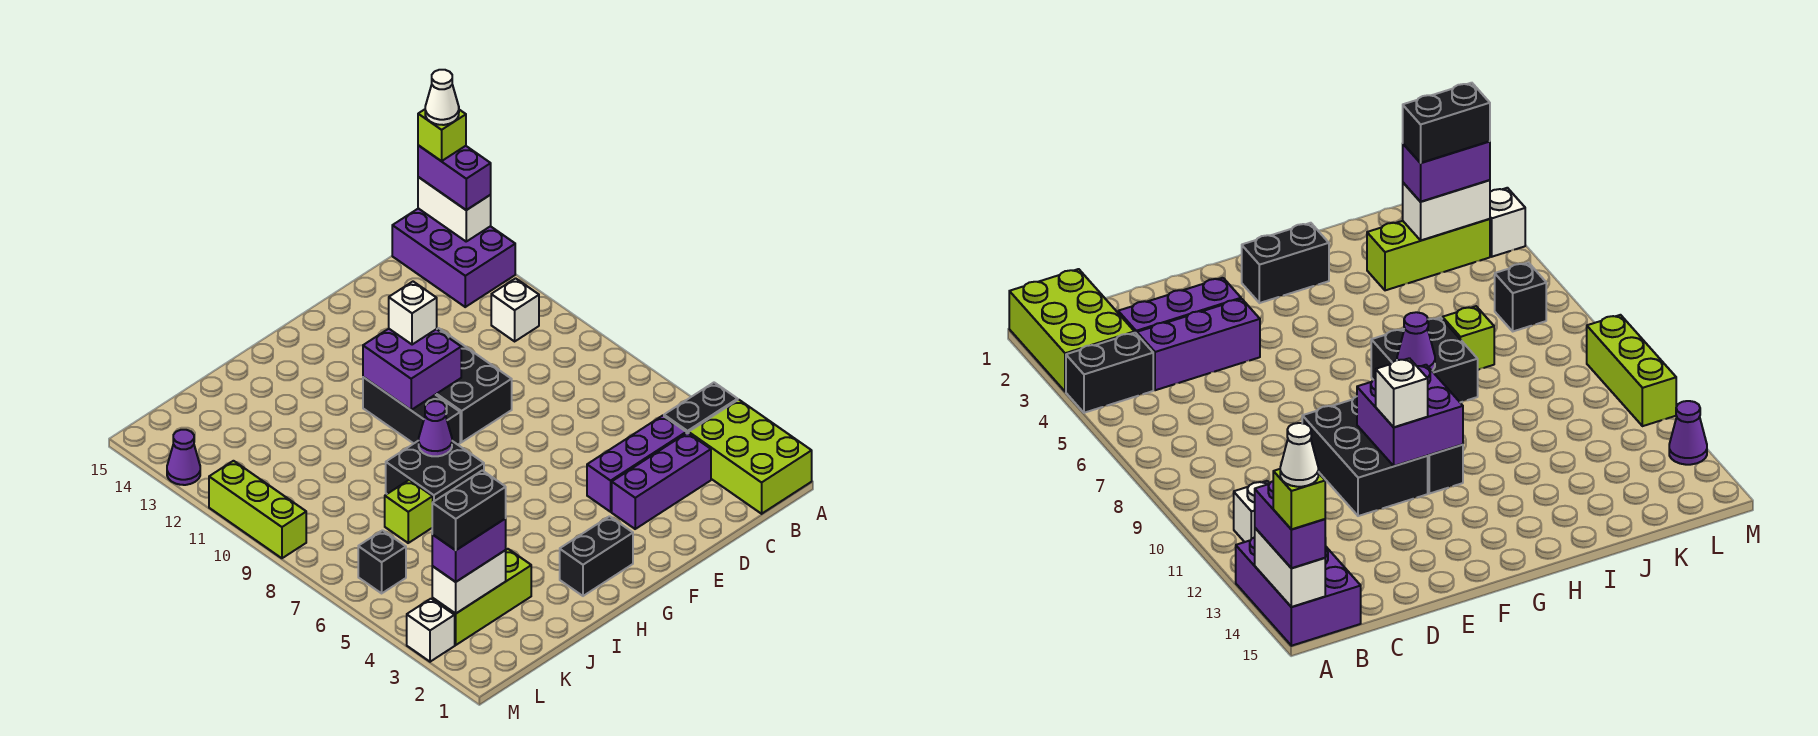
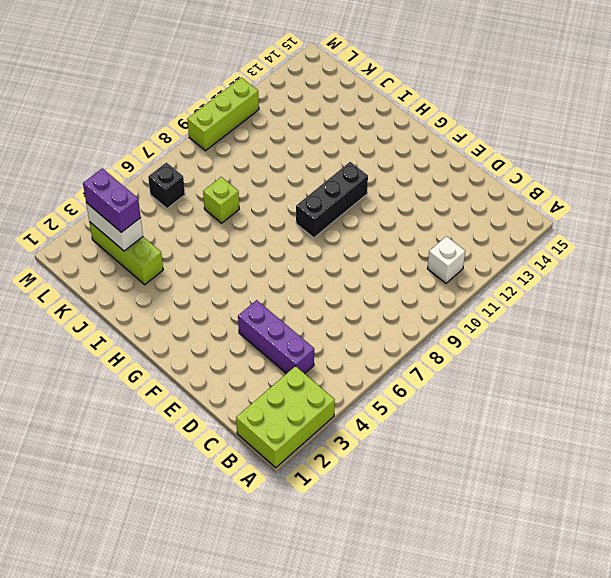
none -> black 1x2 brick [664,383,738,433]
none -> purple 2x3 brick [392,208,515,307]
none -> purple 1x3 brick [612,433,711,529]

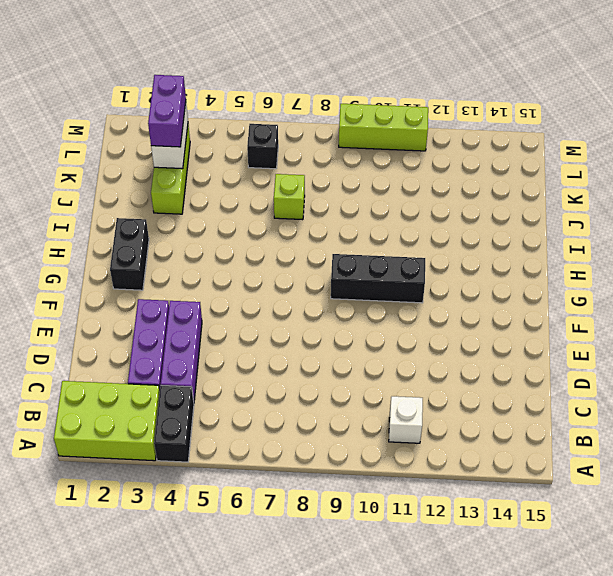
none -> purple 2x3 brick [392,208,515,307]
none -> black 2x3 brick [436,328,512,442]
none -> black 2x2 brick [386,441,484,502]

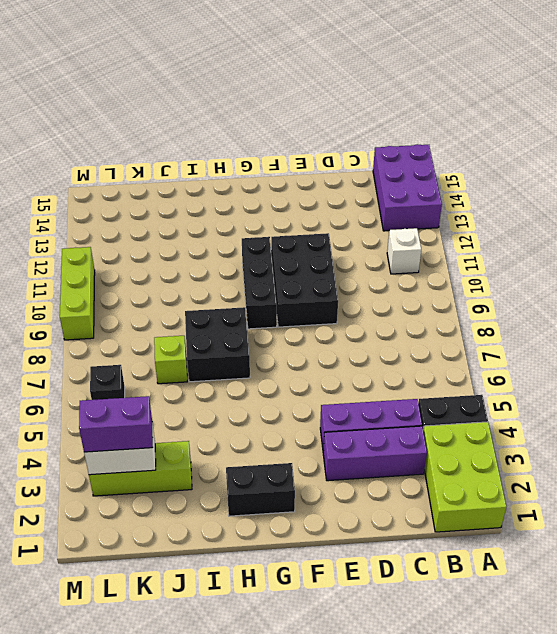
none -> white 1x1 brick [407,599,455,662]
none -> purple 1x1 cone [167,430,200,485]
none -> white 1x2 brick [418,177,491,241]

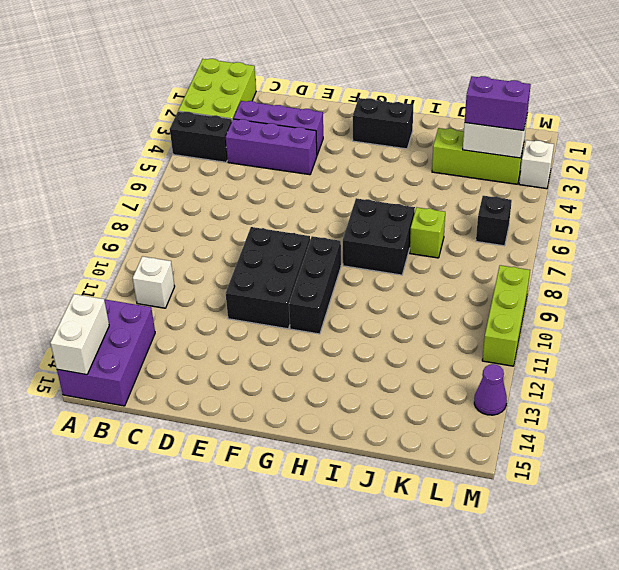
none -> purple 2x2 brick [363,329,461,410]
none -> purple 1x1 cone [419,401,452,456]
none -> purple 1x2 brick [418,145,491,210]

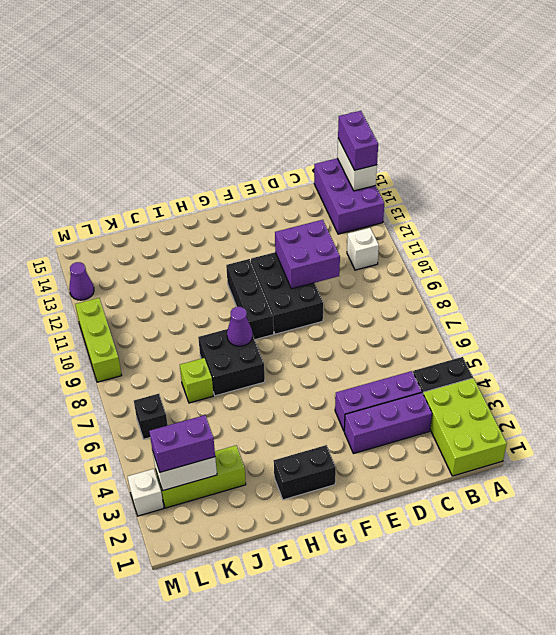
purple 2x2 brick [275,220,340,289] -> purple 2x2 brick moved to [363,329,461,410]
none -> white 1x1 brick [389,282,437,345]
none -> lime 1x1 brick [418,109,466,161]
none -> black 1x2 brick [432,470,506,550]

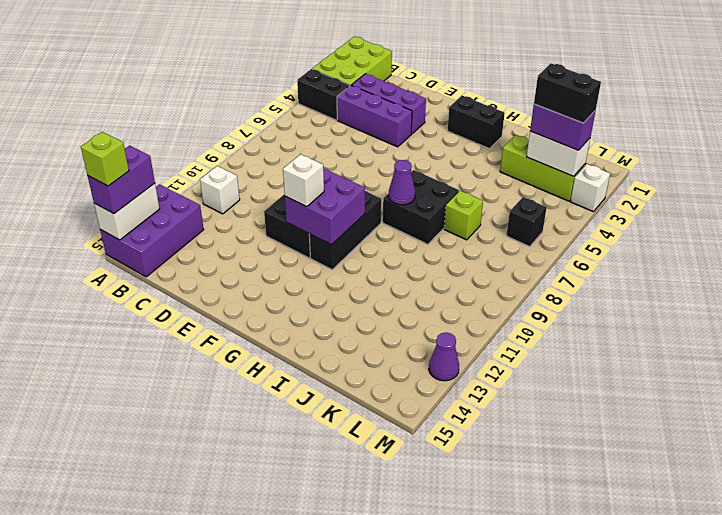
none -> lime 1x3 brick [209,461,306,558]
none -> white 1x1 cone [425,70,459,125]

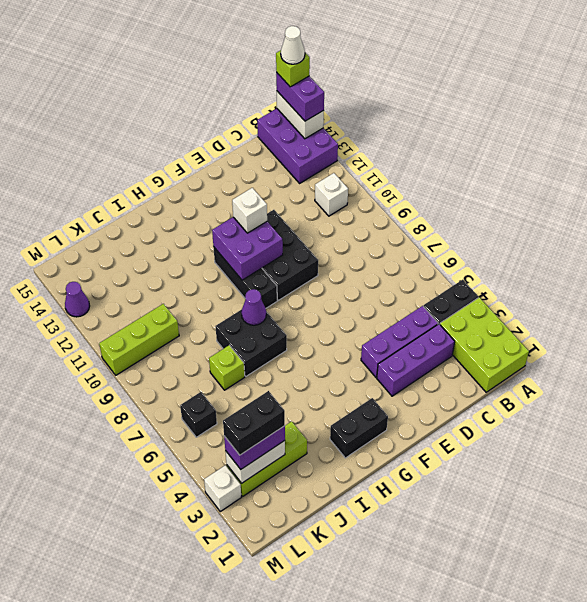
lime 1x3 brick [99,304,179,375] -> lime 1x3 brick turned to [209,461,306,558]

